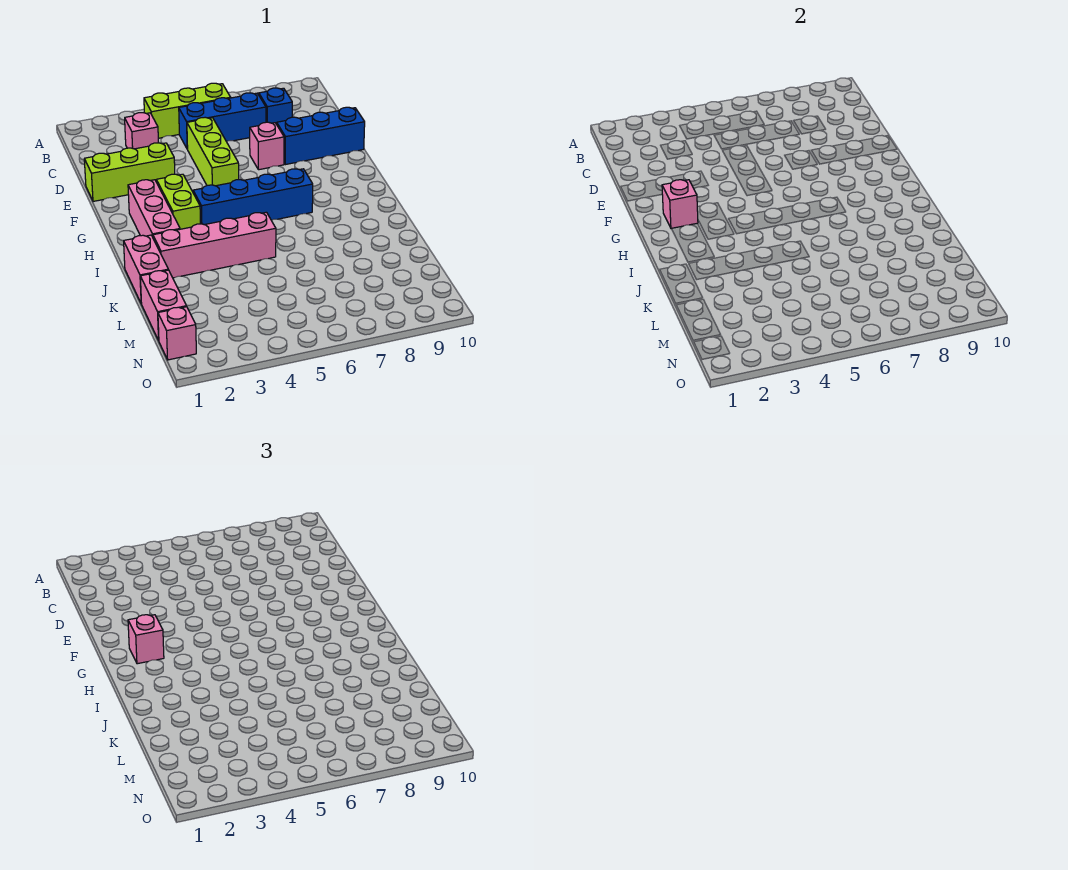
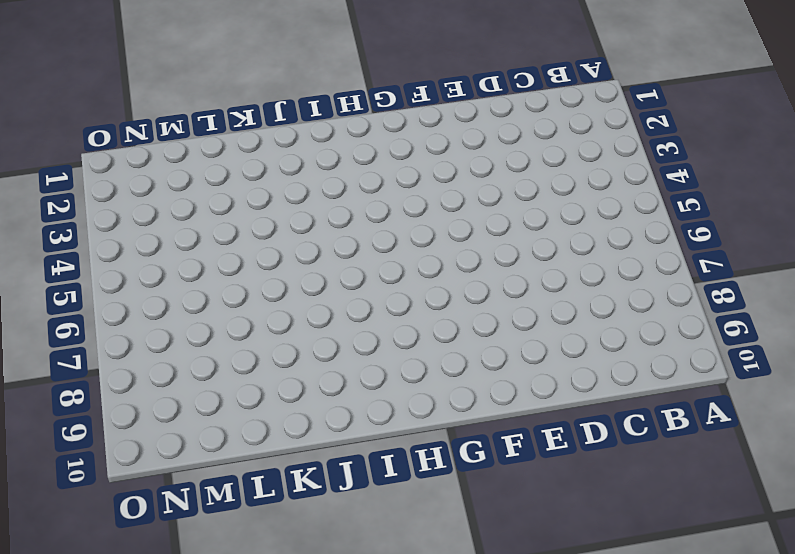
none -> lime 1x3 brick [144,83,231,138]
none -> pink 1x1 brick [125,113,159,149]
none -> blue 1x3 brick [179,93,266,149]

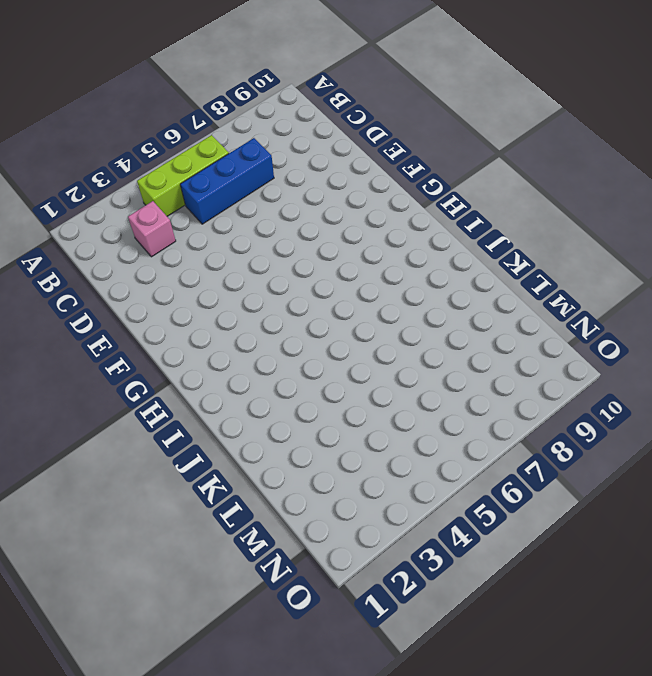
none -> blue 1x1 brick [259,88,292,124]
none -> lime 1x3 brick [187,117,239,186]
none -> lime 1x3 brick [84,143,175,201]

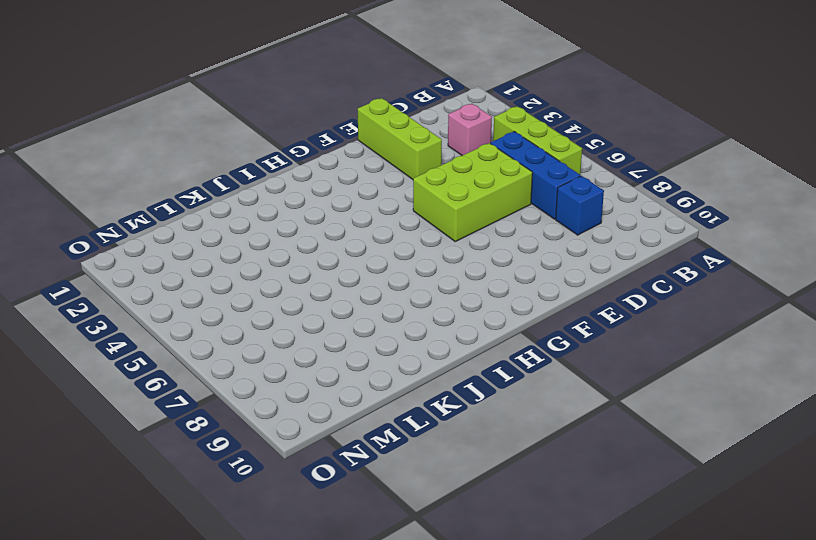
lime 2x3 brick [413,143,533,241] -> lime 1x3 brick [187,117,239,186]
none -> pink 1x1 brick [250,122,284,170]
none -> blue 1x3 brick [277,107,365,165]
none -> pink 1x3 brick [128,180,180,237]

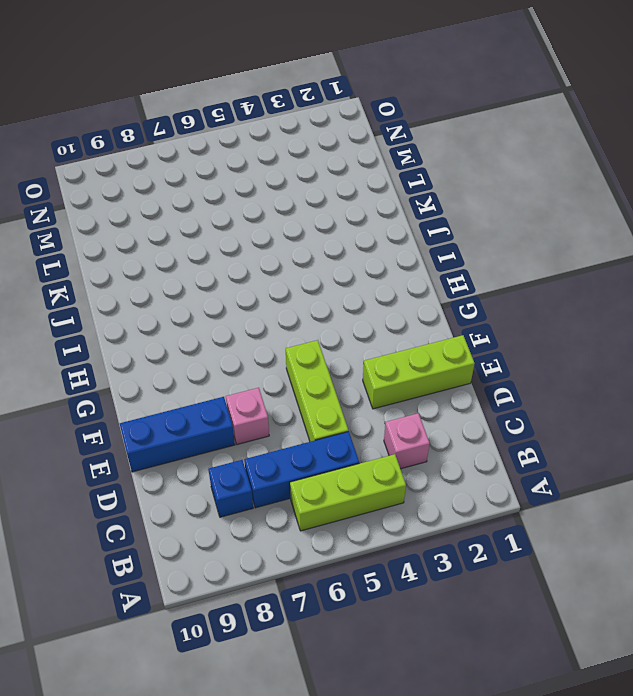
none -> pink 1x3 brick [128,180,180,237]
none -> lime 1x2 brick [156,174,200,229]
none -> blue 1x4 brick [193,169,313,225]

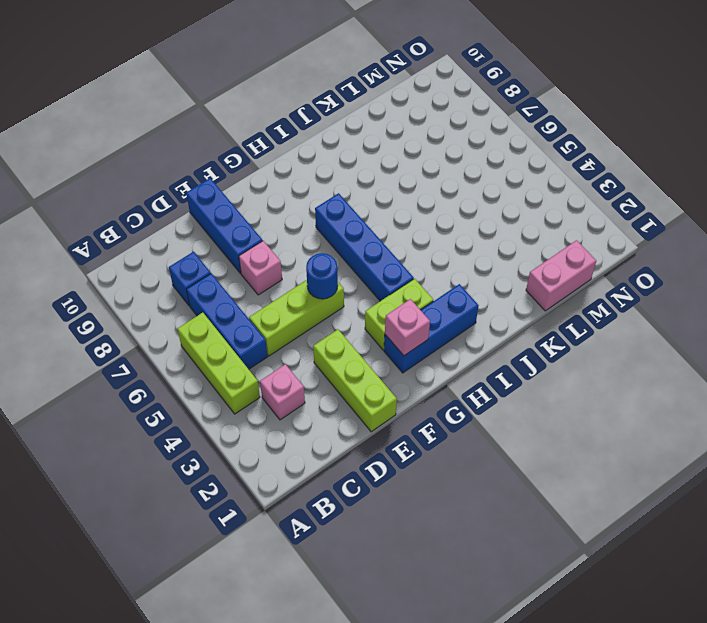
blue 1x1 round brick [306,253,338,299] -> none
blue 1x3 brick [384,284,479,373] -> pink 1x3 brick [128,180,180,237]
none -> pink 1x2 brick [124,235,168,304]
none -> pink 1x4 brick [153,212,276,278]
none -> pink 1x1 brick [158,307,196,360]

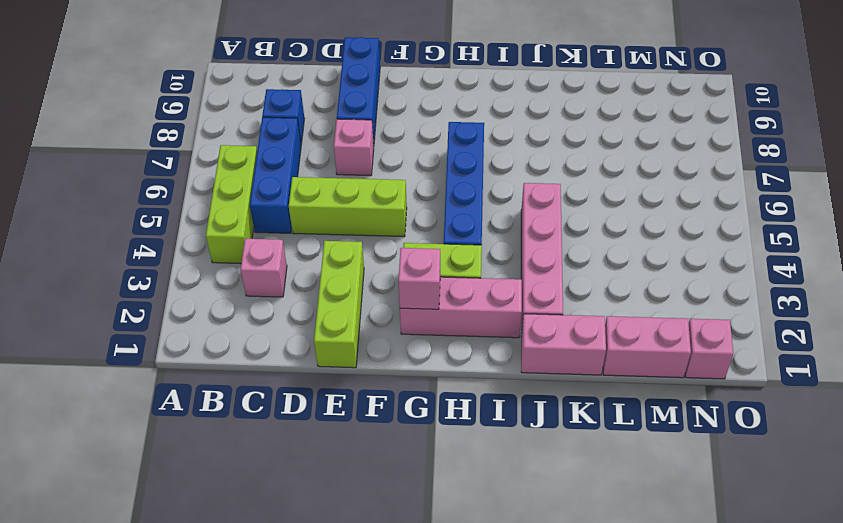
none -> pink 1x1 brick [128,615,164,664]

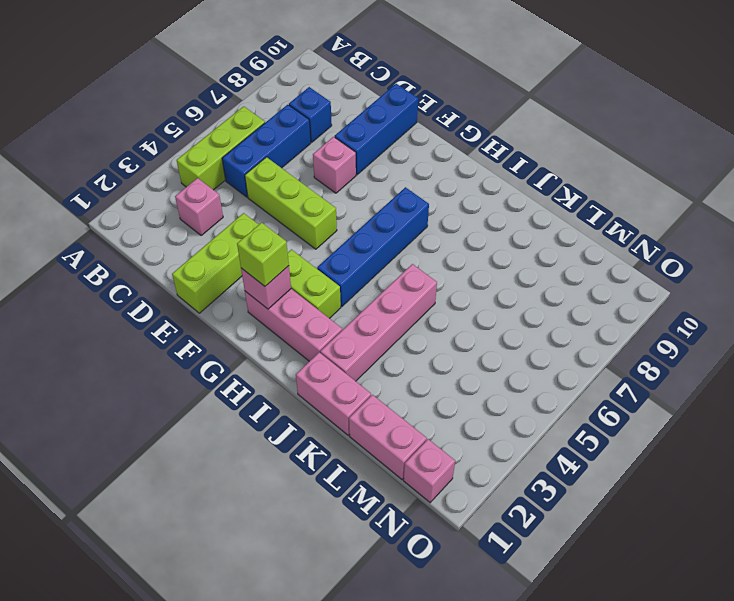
lime 1x1 brick [237,223,289,286] -> pink 1x1 brick [128,615,164,664]

